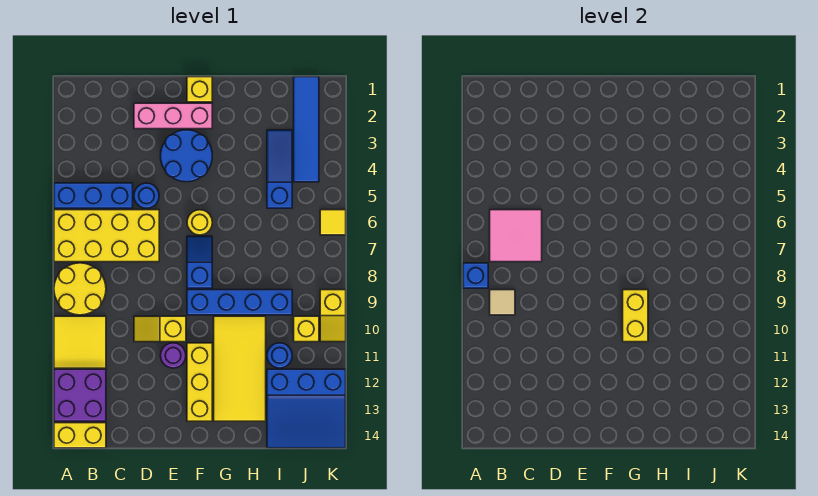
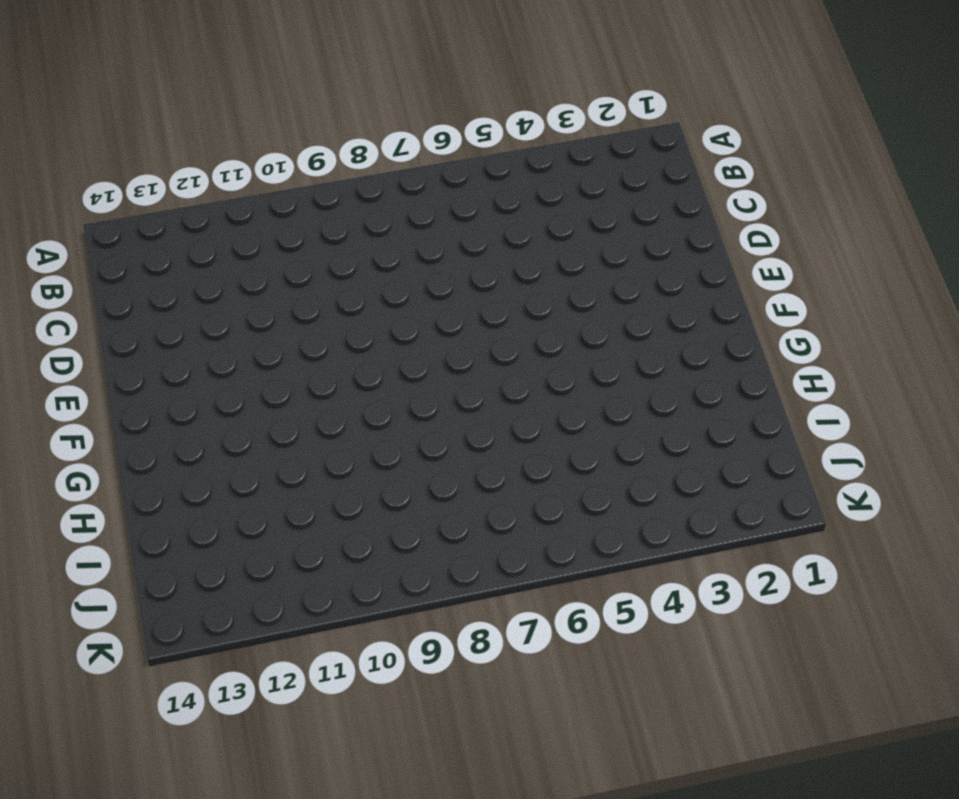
none -> blue 1x3 brick [54,183,133,208]
none -> yellow 2x4 brick [54,210,159,262]
none -> yellow 2x2 round brick [54,263,106,315]

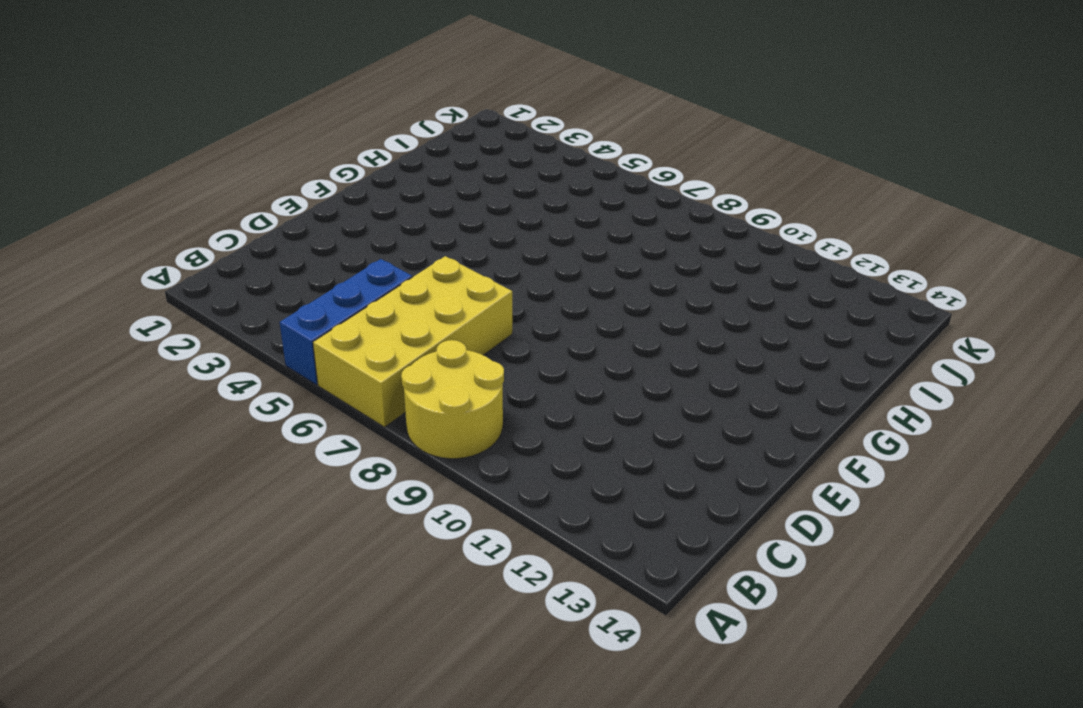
none -> yellow 2x2 tile [54,316,106,368]
none -> purple 2x2 brick [54,369,106,421]
none -> yellow 1x2 brick [54,423,106,448]

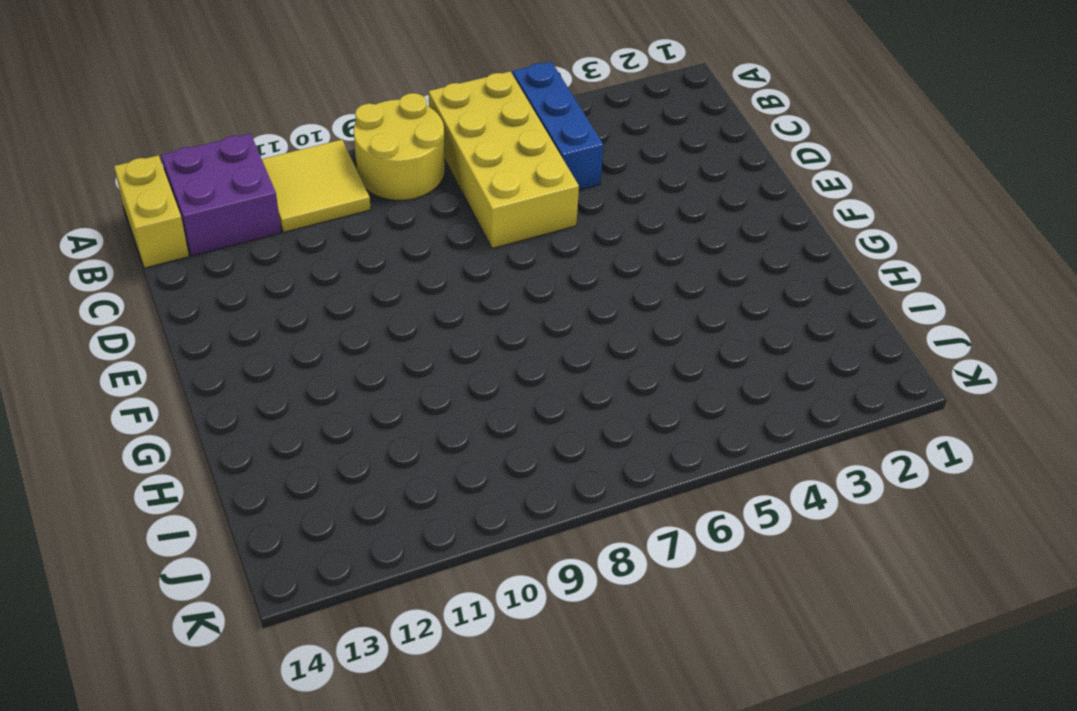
none -> pink 1x3 brick [134,103,212,129]
none -> blue 1x1 round brick [134,183,159,208]
none -> yellow 1x2 slope [134,316,186,342]

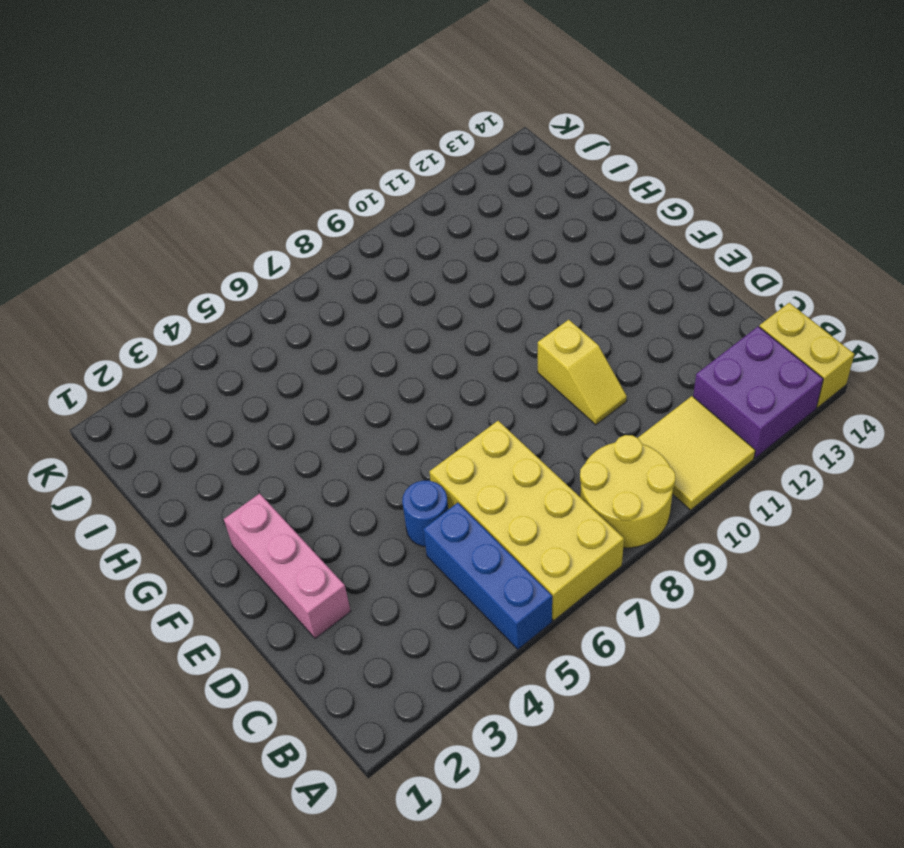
none -> blue 2x2 round brick [161,130,212,182]
none -> purple 1x1 round brick [161,343,186,368]
none -> yellow 1x1 brick [187,77,212,102]

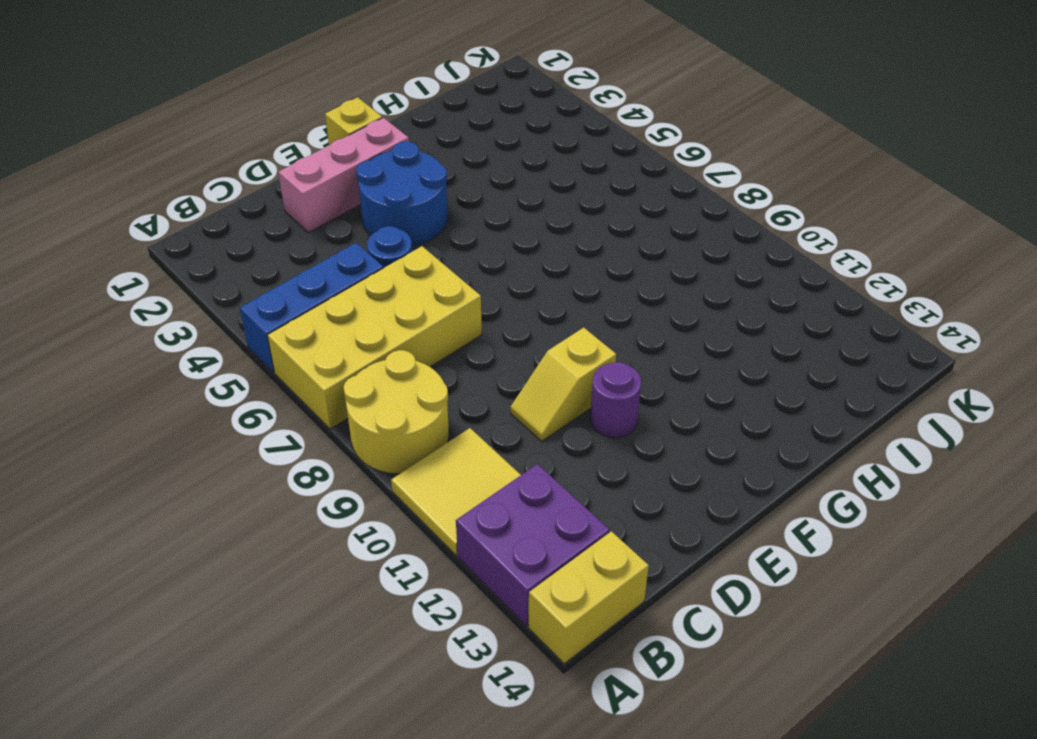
none -> yellow 1x1 round brick [187,210,212,235]
none -> blue 1x2 slope [187,236,212,288]
none -> blue 1x4 brick [187,290,292,315]

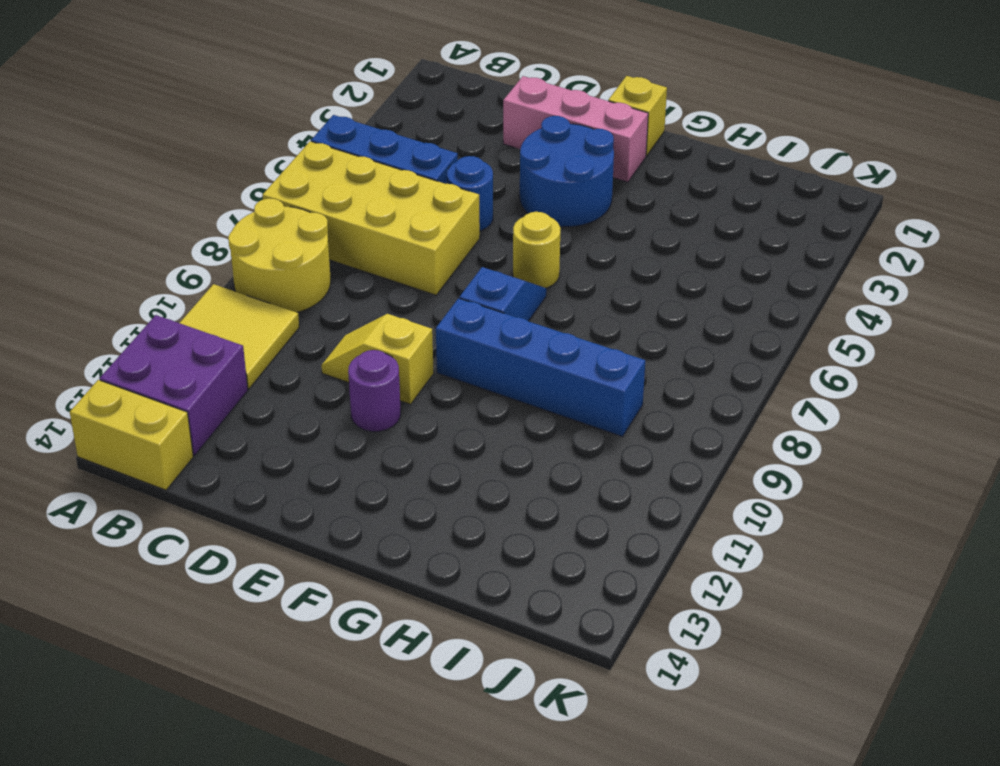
none -> yellow 1x3 brick [187,343,212,421]
none -> yellow 2x4 tile [214,316,266,421]
none -> blue 1x3 slope [267,130,292,208]

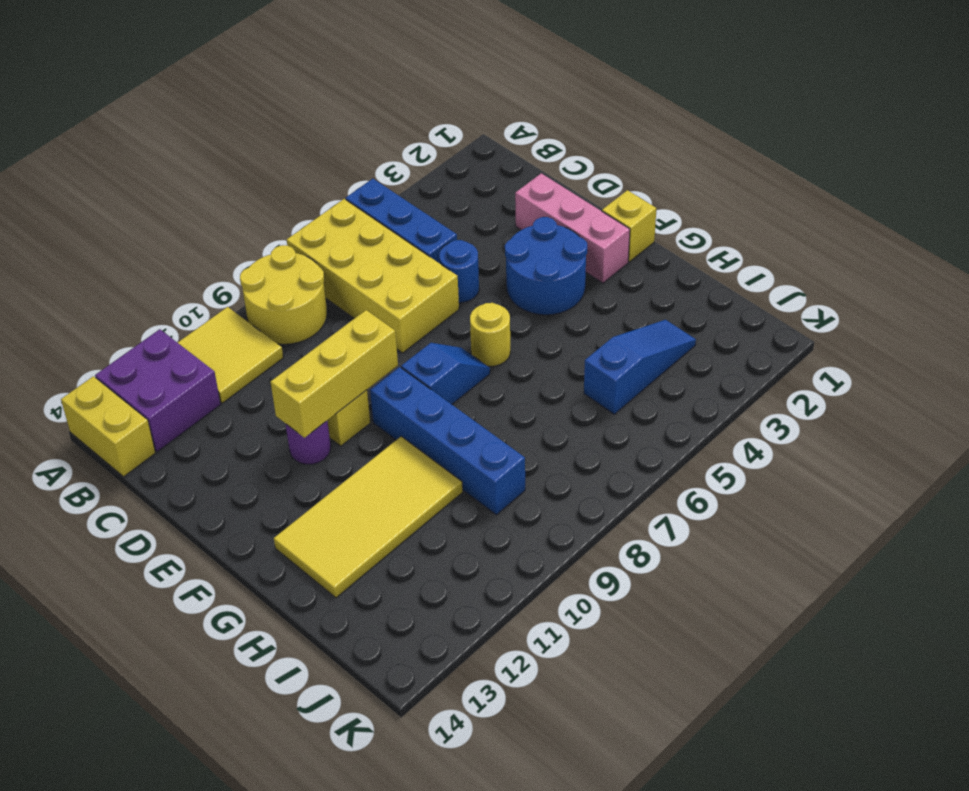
yellow 1x3 brick [271,310,398,438] -> yellow 1x3 brick moved to [187,343,212,421]
none -> blue 1x1 round brick [267,343,292,368]
none -> blue 3x3 slope [267,369,346,448]
none -> blue 1x4 tile [294,77,319,182]

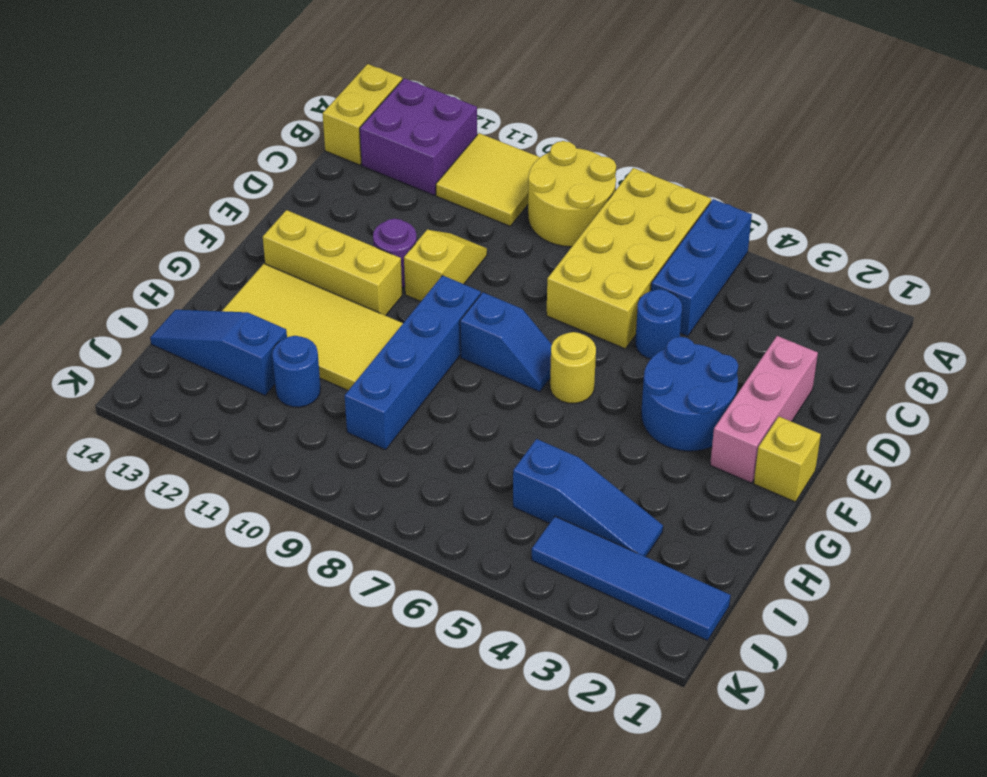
blue 1x3 slope [150,310,287,395] -> blue 3x3 slope [267,369,346,448]
none -> yellow 1x1 brick [294,316,319,342]
none -> yellow 1x1 tile [320,210,346,235]
none -> yellow 1x2 slope [320,290,346,342]

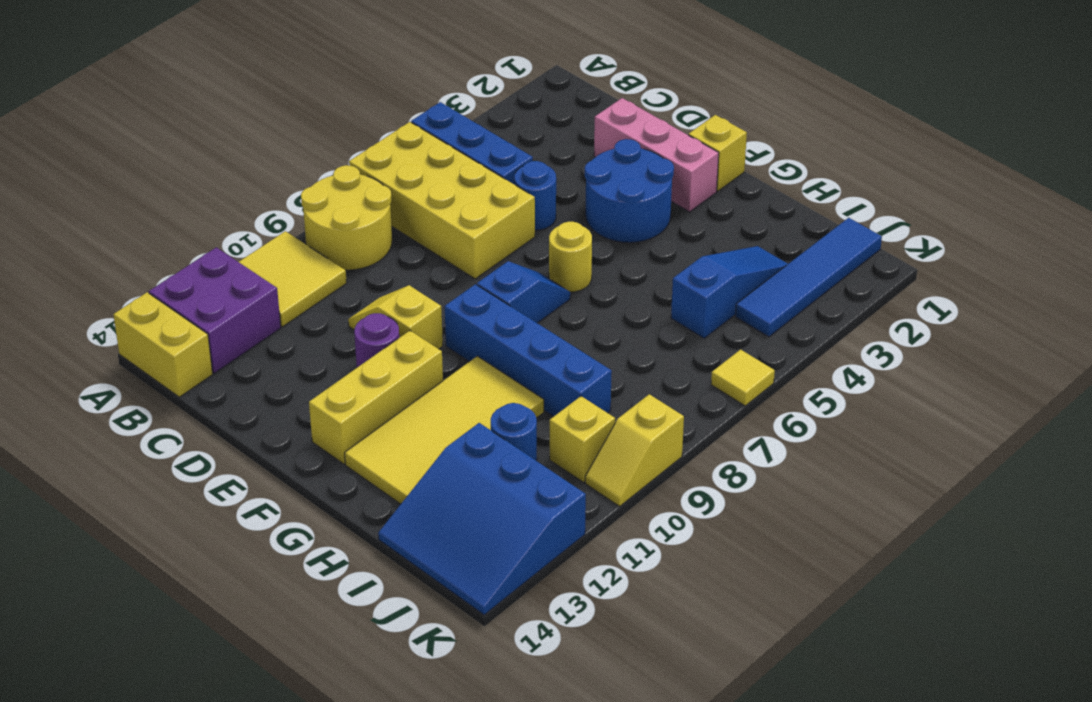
none -> blue 1x1 brick [463,263,488,288]
none -> pink 2x2 tile [490,210,542,262]
none -> tan 1x1 tile [490,290,515,315]

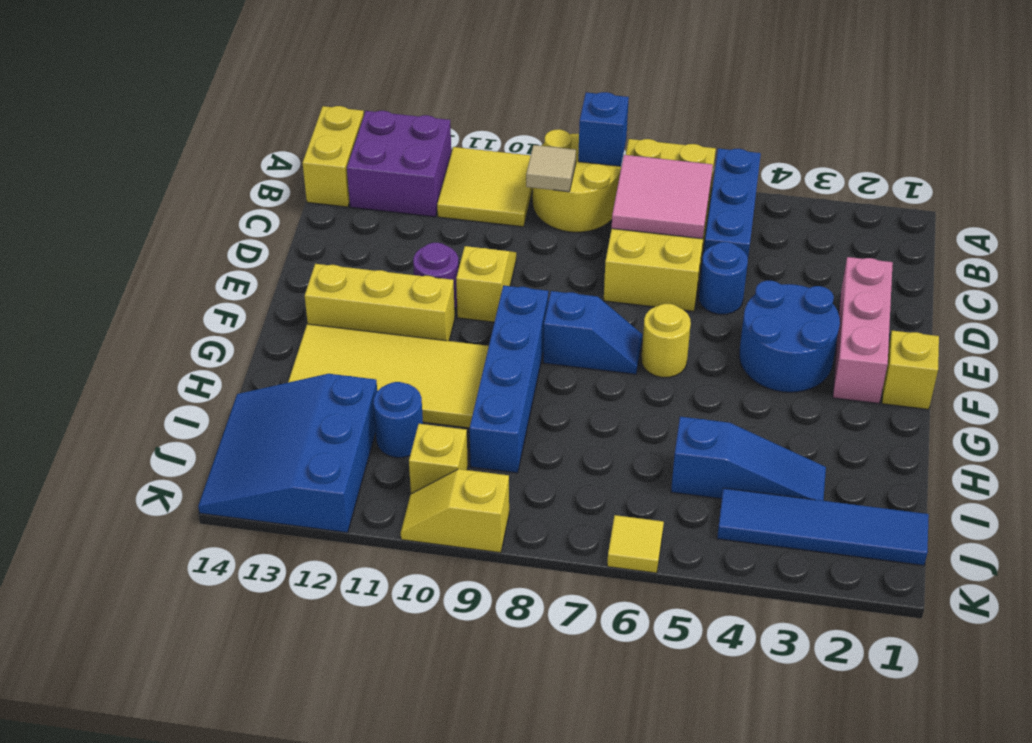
none -> yellow 1x2 brick [623,290,648,342]

